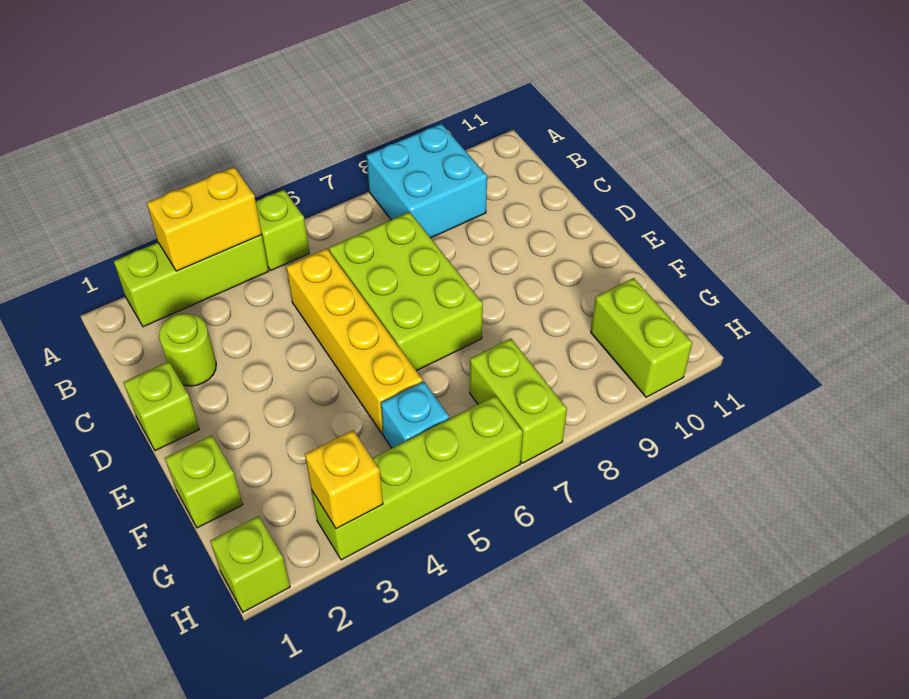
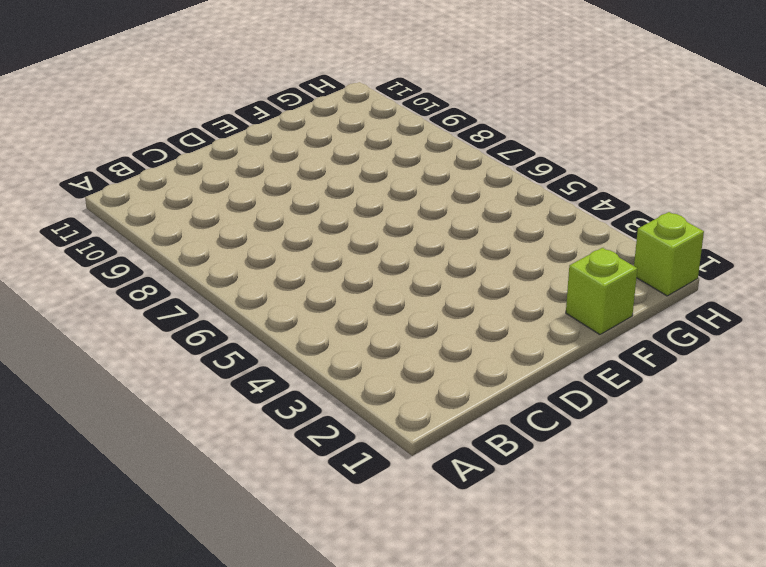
none -> lime 1x3 brick [114,235,269,327]
none -> lime 1x1 brick [256,190,309,270]
none -> cyan 2x2 brick [367,124,487,238]

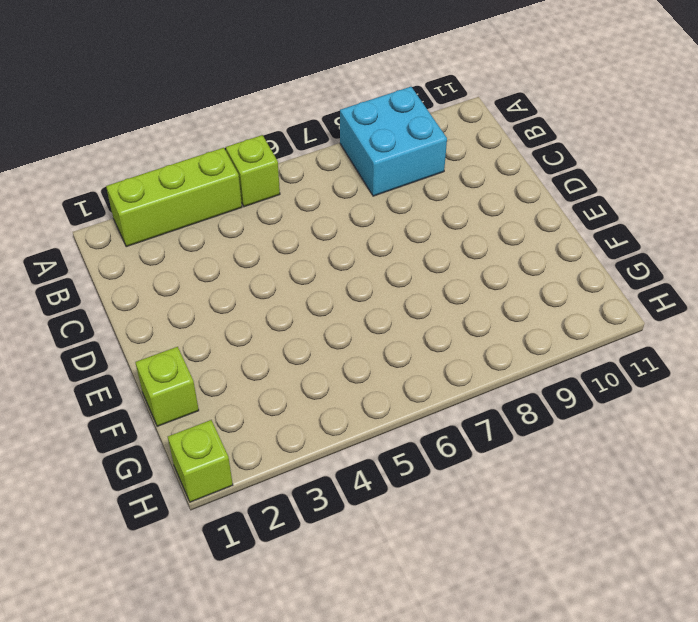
none -> lime 1x1 round brick [159,313,216,386]
none -> yellow 1x4 brick [286,249,423,435]
none -> lime 2x3 brick [329,212,483,371]

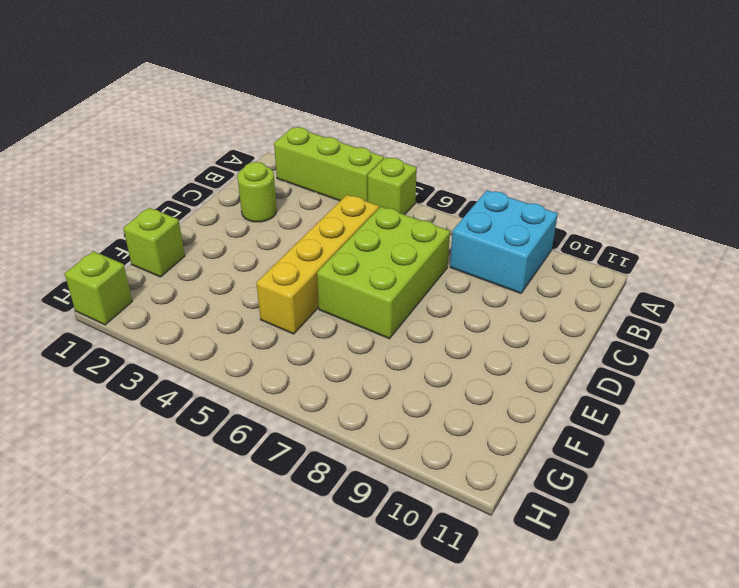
none -> lime 1x1 brick [123,362,199,451]
none -> cyan 1x1 brick [381,382,449,448]
none -> lime 1x2 brick [470,339,567,463]

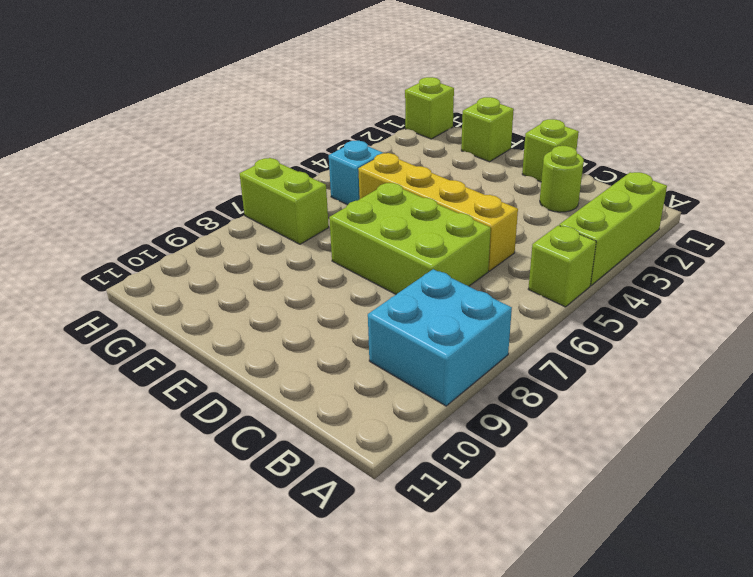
none -> lime 1x2 brick [591,278,692,397]
none -> lime 1x4 brick [312,396,523,560]
none -> yellow 1x2 brick [147,167,262,271]

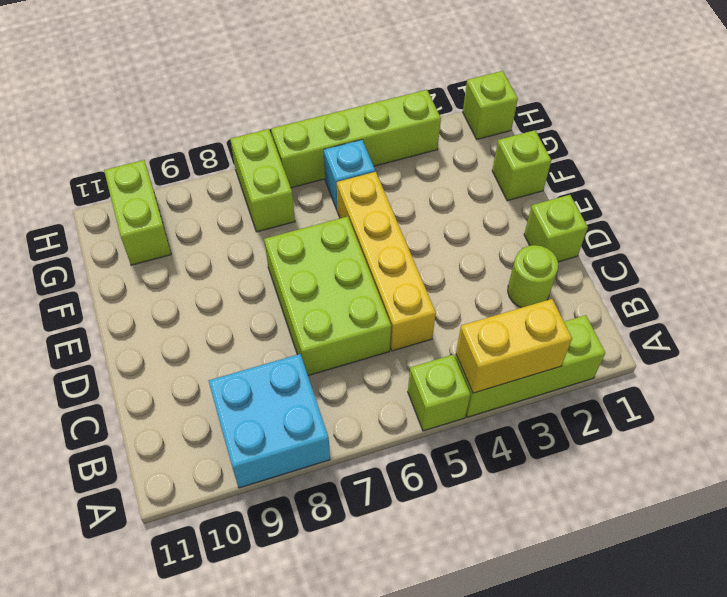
none -> yellow 1x1 brick [305,430,383,529]

